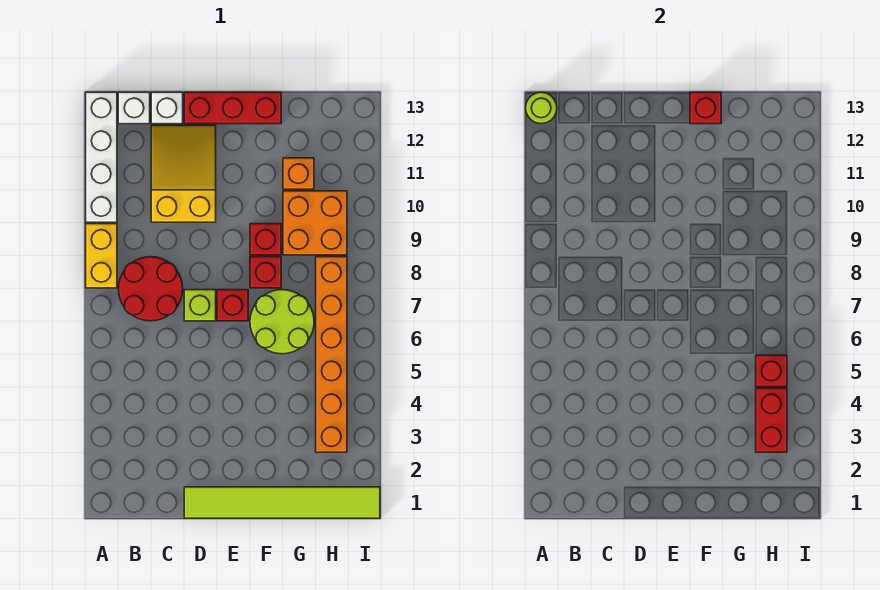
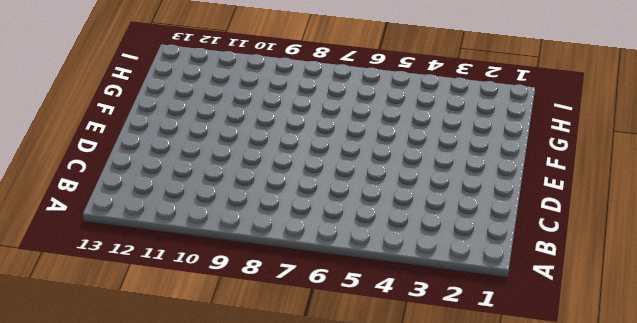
none -> yellow 1x2 brick [86,224,117,288]
none -> white 1x4 brick [86,92,117,222]
none -> red 2x2 round brick [118,257,183,321]

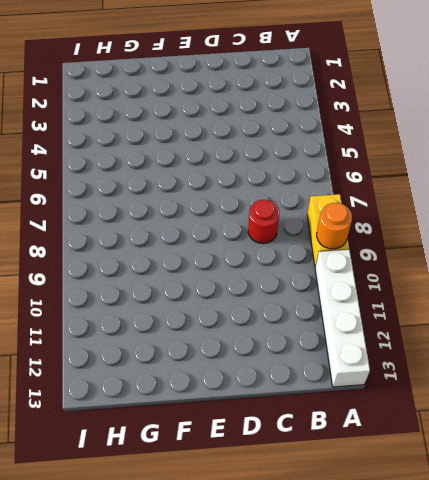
orange 1x1 round brick [317,203,352,249] -> none
red 1x1 round brick [248,200,279,244] -> red 2x2 round brick [118,257,183,321]
none -> white 1x1 brick [118,92,150,124]
none -> yellow 2x3 slope [151,125,216,222]
none -> white 1x1 brick [151,92,183,124]

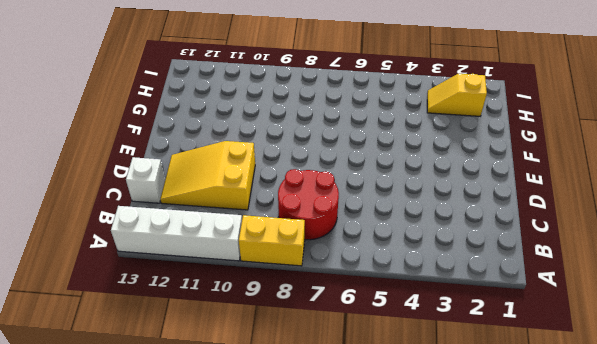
yellow 1x2 slope [427,74,487,116] -> orange 1x6 brick [316,257,347,452]
none -> white 1x1 brick [118,92,150,124]
none -> lime 1x6 tile [184,487,380,518]
none -> lime 1x1 brick [184,290,216,321]

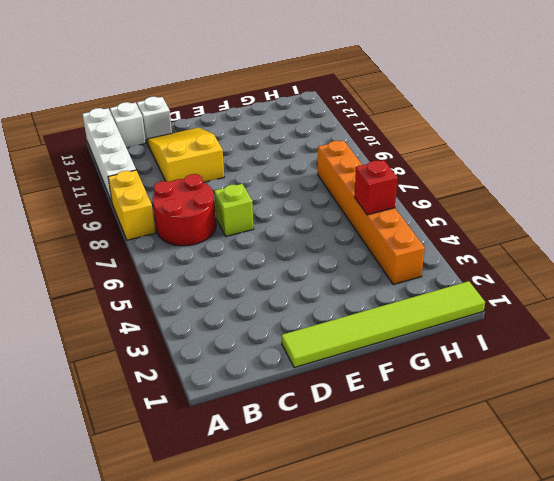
none -> red 1x3 brick [184,92,281,124]
none -> red 1x1 brick [217,290,248,321]
none -> lime 2x2 round brick [250,290,314,354]

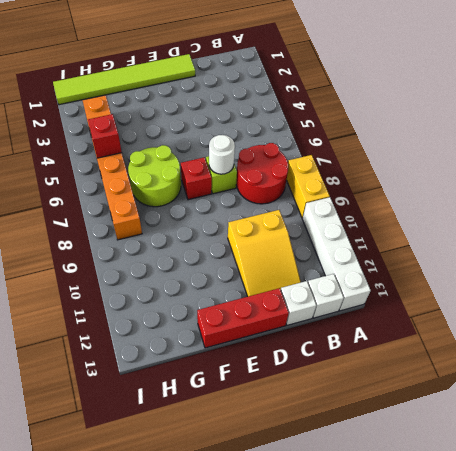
white 1x1 round brick [209,135,235,174] -> none
none -> red 1x1 brick [250,257,281,288]
none -> red 1x1 brick [250,224,281,255]
none -> orange 2x2 brick [283,191,347,255]

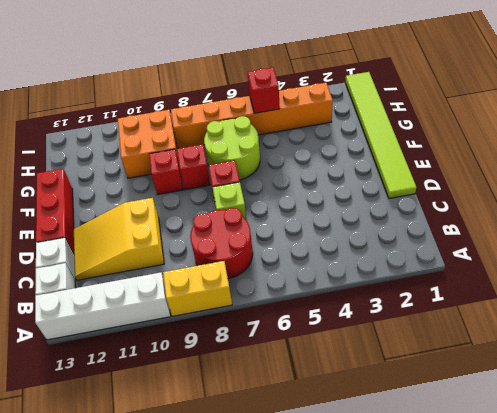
none -> orange 1x1 brick [283,158,314,189]
none -> lime 1x1 round brick [526,92,557,124]
none -> red 1x1 brick [690,92,721,124]

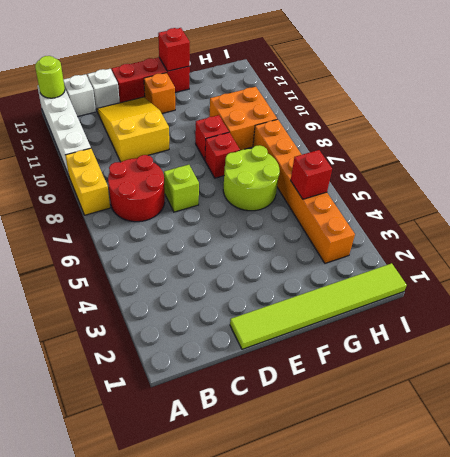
orange 1x1 brick [144,73,175,114] -> orange 1x1 brick moved to [283,158,314,189]
none -> red 1x1 brick [217,290,248,321]
none -> red 1x2 brick [756,388,787,452]

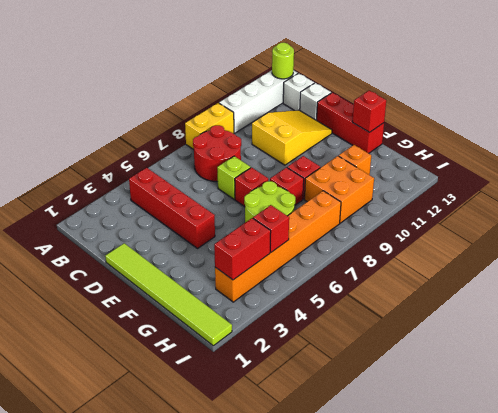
red 1x4 brick [129,168,215,248] -> none

